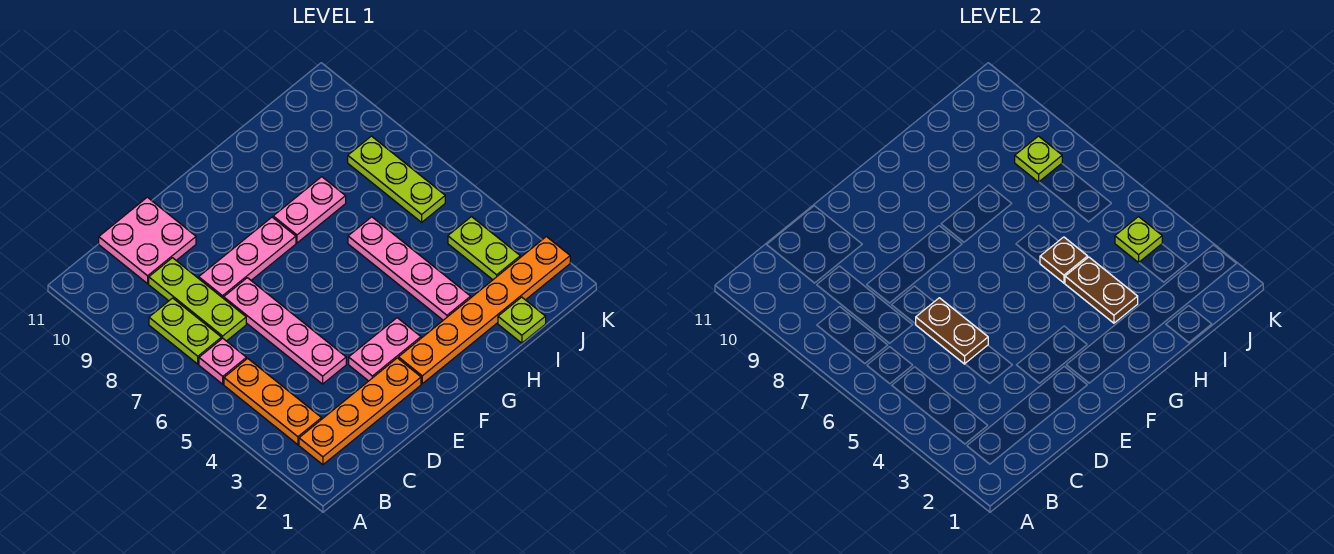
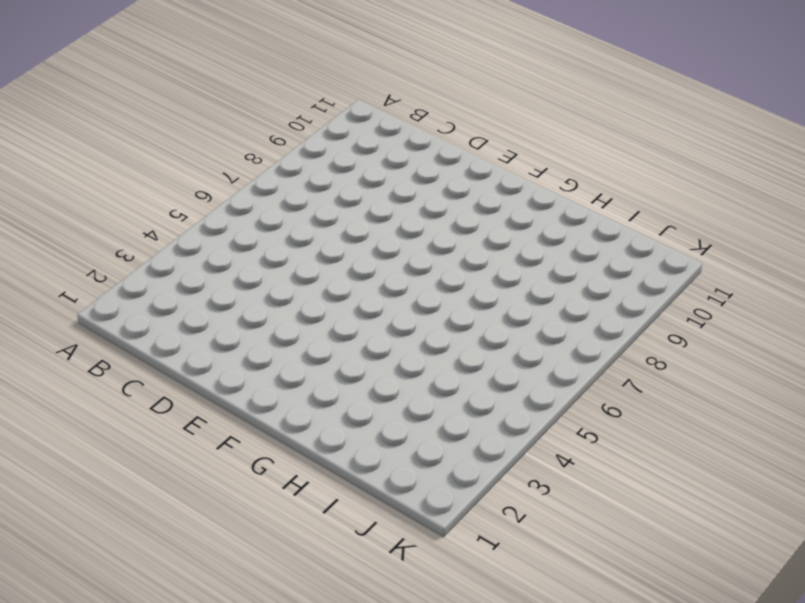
none -> orange 1x4 plate [299,358,421,465]
none -> orange 1x3 plate [224,358,322,445]
none -> pink 1x1 plate [199,338,246,384]

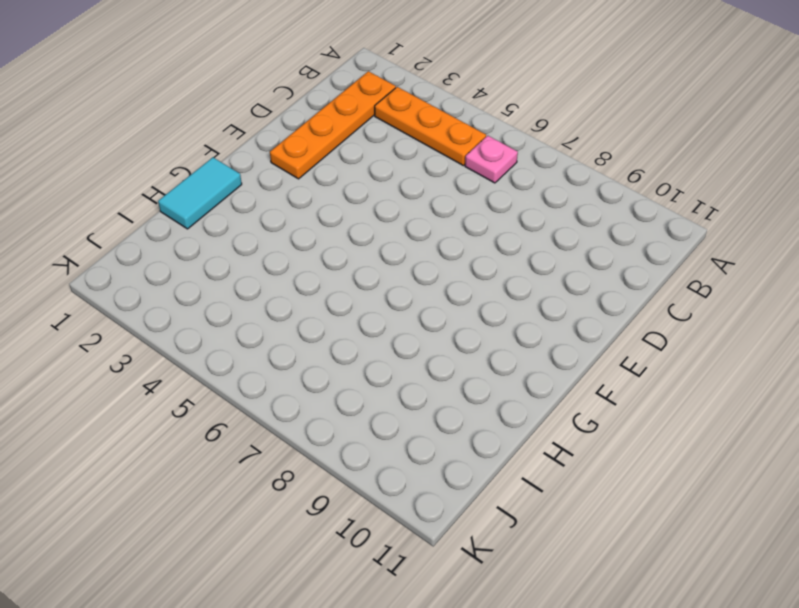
cyan 1x2 tile [158,157,242,229] -> none
none -> lime 1x2 plate [149,298,221,364]
none -> lime 1x3 plate [149,258,246,341]
none -> pink 2x2 plate [99,197,196,284]

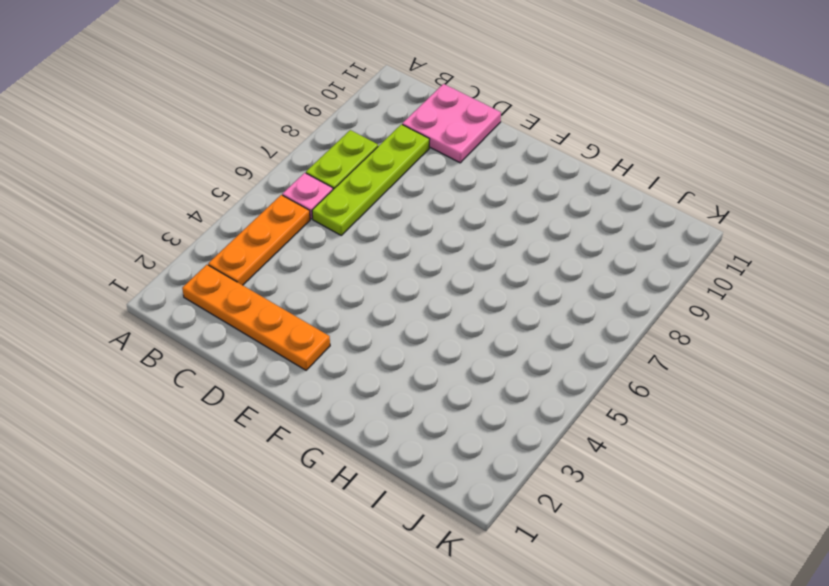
lime 1x4 plate [312,124,430,235] -> lime 1x3 plate [149,258,246,341]
none -> pink 1x4 plate [224,278,346,384]
none -> pink 1x3 plate [199,217,296,299]
none -> pink 1x2 plate [349,318,421,381]

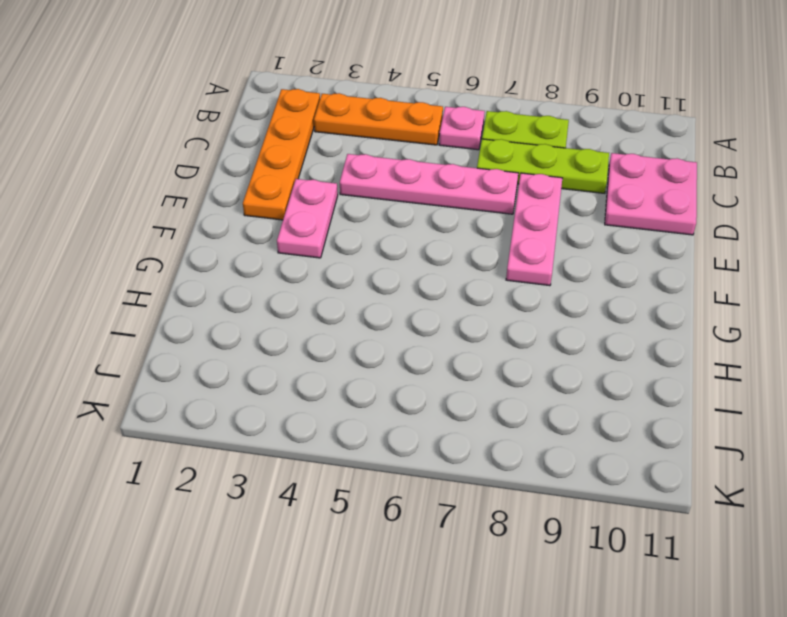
none -> orange 1x6 plate [398,237,570,384]
none -> pink 1x2 plate [273,177,346,243]
none -> pink 1x4 plate [348,217,471,320]

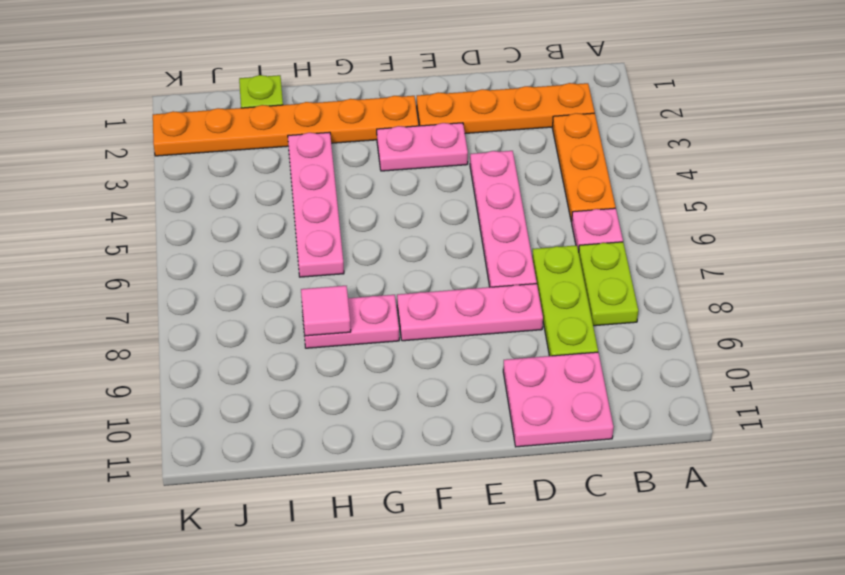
pink 1x1 tile [301,286,351,336] -> none
none -> lime 1x2 plate [448,217,520,280]
none -> lime 1x3 plate [348,136,445,222]
none -> brown 1x2 plate [916,298,988,364]

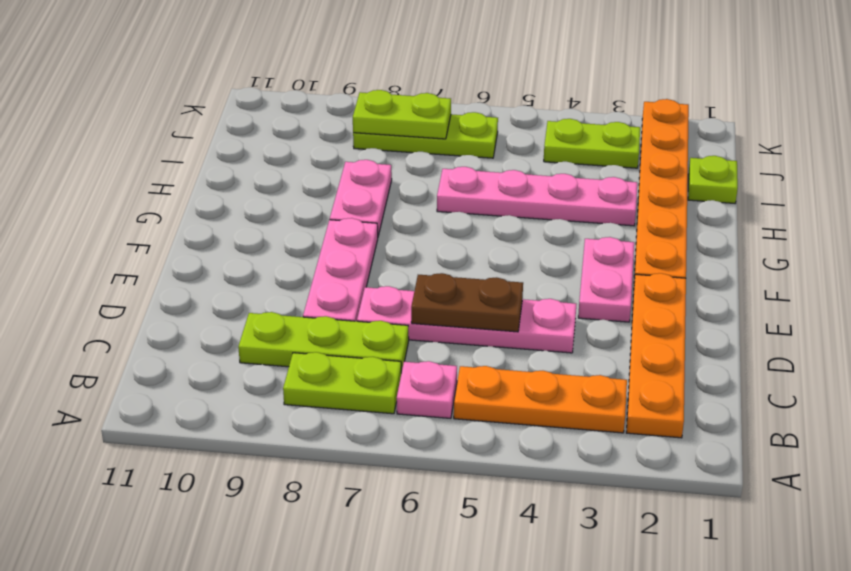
lime 1x2 plate [353,90,451,139] -> lime 1x1 plate [1015,136,1062,182]
none -> pink 2x2 plate [99,197,196,284]
none -> brown 1x2 plate [1065,257,1138,323]
none -> brown 1x1 plate [1040,237,1088,283]

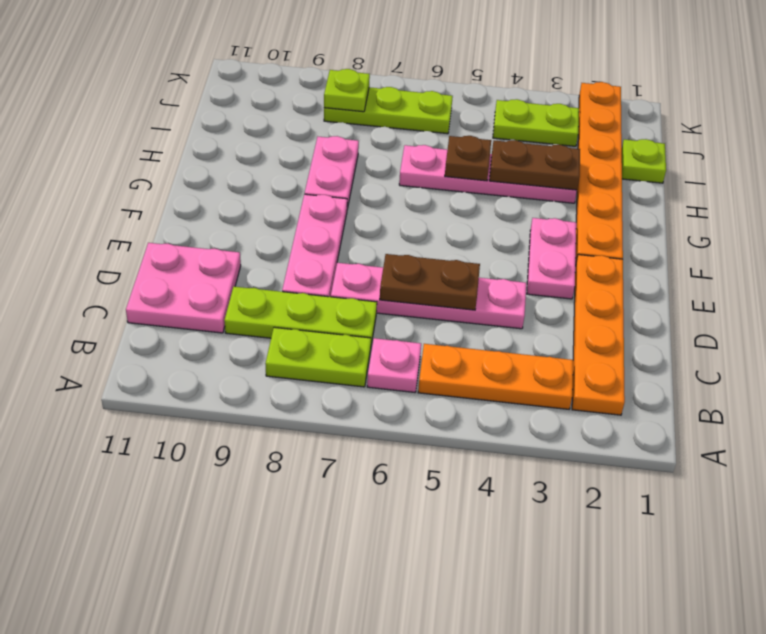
none -> lime 1x1 plate [1115,217,1162,262]

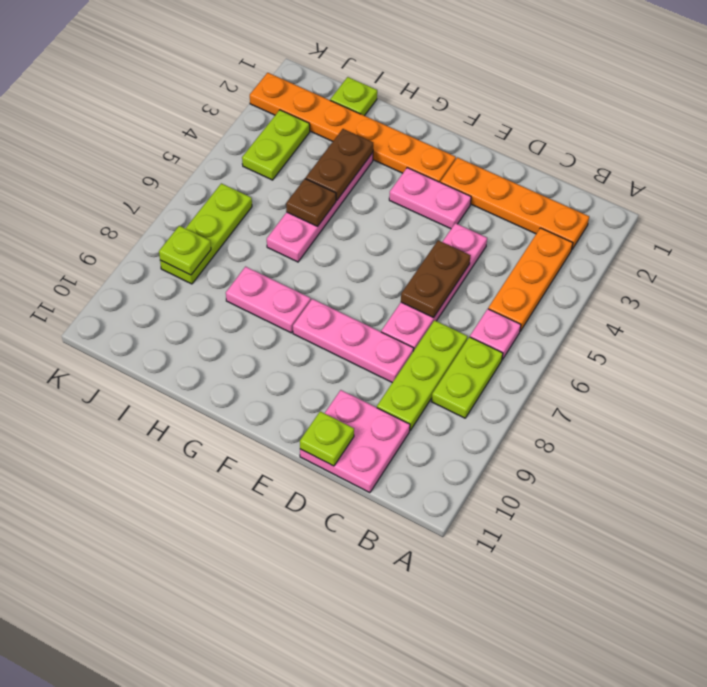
lime 1x1 plate [300,411,354,466] -> lime 1x1 plate moved to [1115,217,1162,262]

